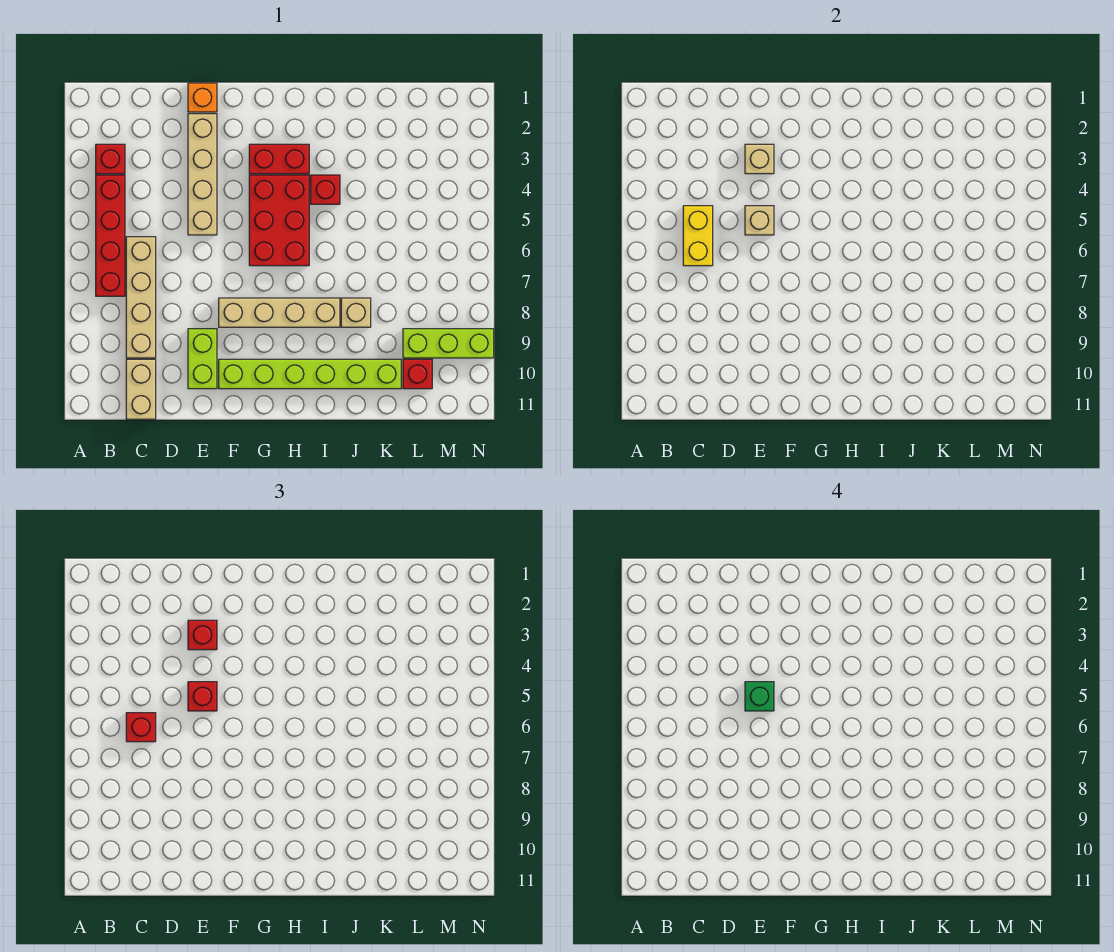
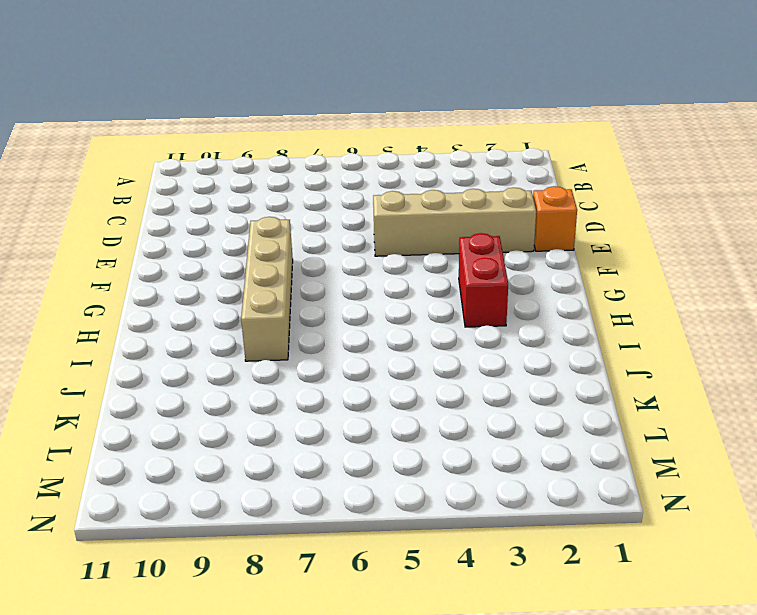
none -> red 1x1 brick [96,144,125,174]
none -> red 1x4 brick [96,175,125,296]
none -> tan 1x4 brick [126,237,156,358]

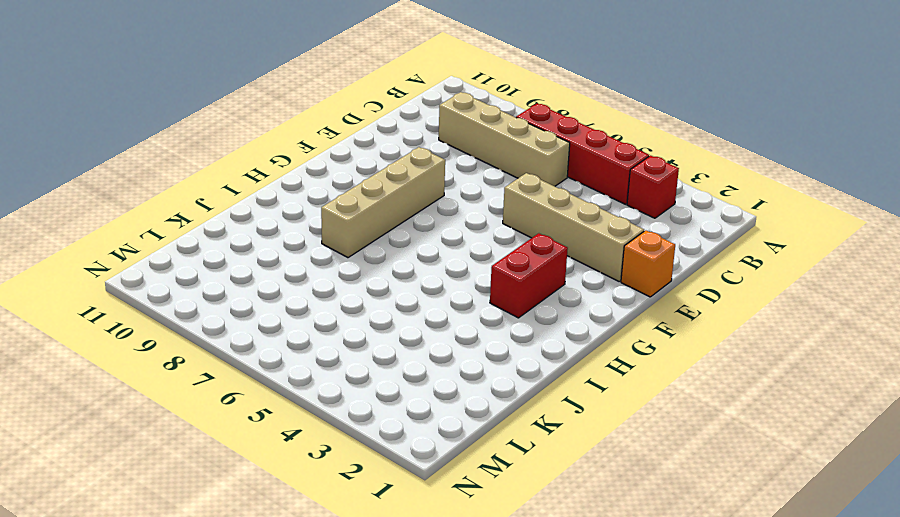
none -> tan 1x2 brick [126,359,156,419]
none -> lime 1x2 brick [188,329,217,389]
none -> lime 1x6 brick [219,359,401,389]

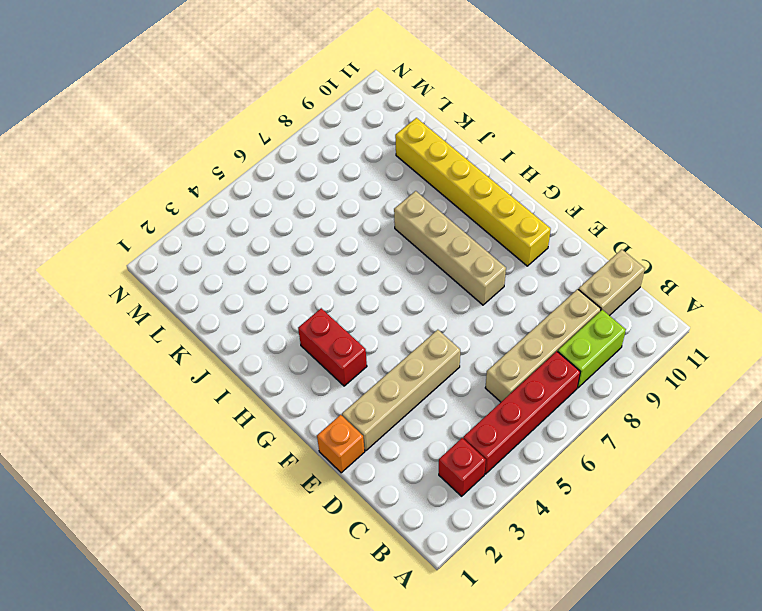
lime 1x2 brick [558,310,626,388] -> lime 1x2 brick moved to [188,329,217,389]
yellow 1x6 brick [395,118,551,266] -> lime 1x6 brick [219,359,401,389]
none -> red 2x3 brick [249,175,309,266]
none -> red 1x1 brick [311,175,340,204]
none -> tan 1x1 brick [341,298,371,327]

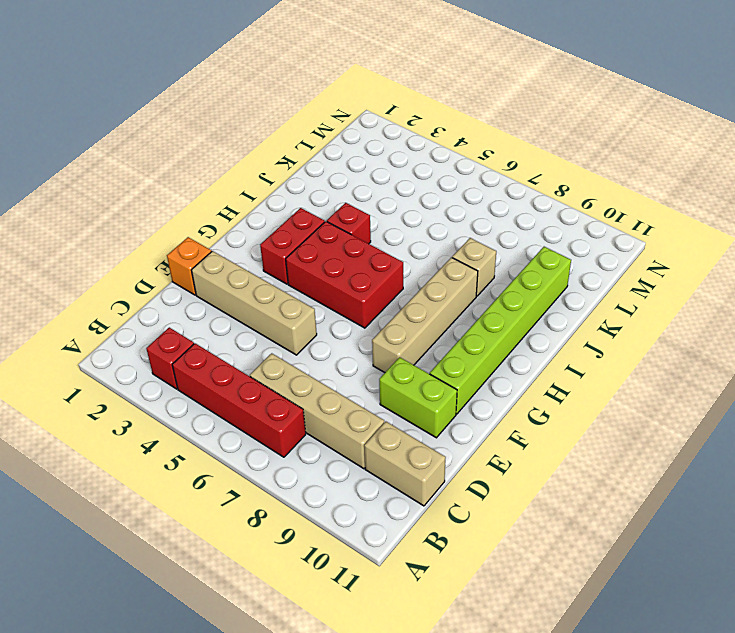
none -> lime 1x3 brick [403,329,494,358]
none -> red 1x1 brick [403,359,432,389]
none -> yellow 1x2 brick [683,206,713,266]

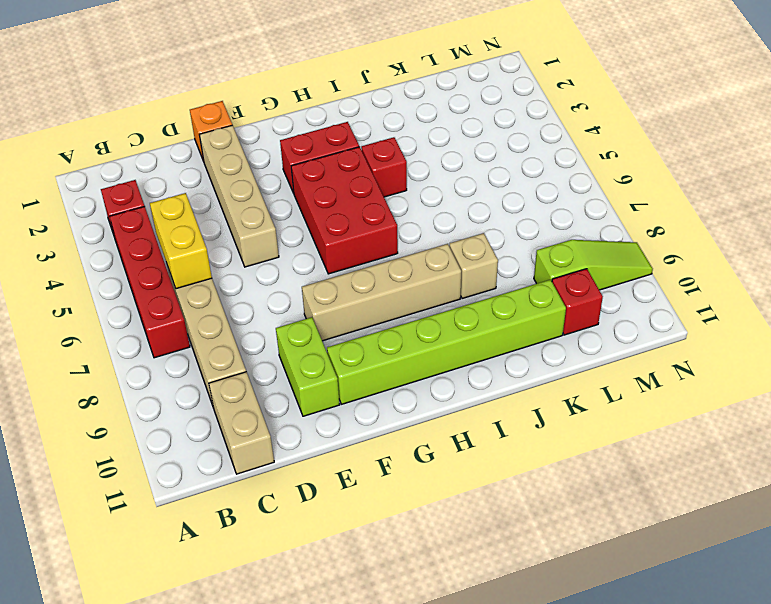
lime 1x3 slope [534,240,653,290] -> lime 1x3 brick [403,329,494,358]
none -> tan 1x1 brick [745,144,774,174]
none -> tan 1x1 brick [745,206,774,235]
none -> red 1x1 brick [126,713,156,742]

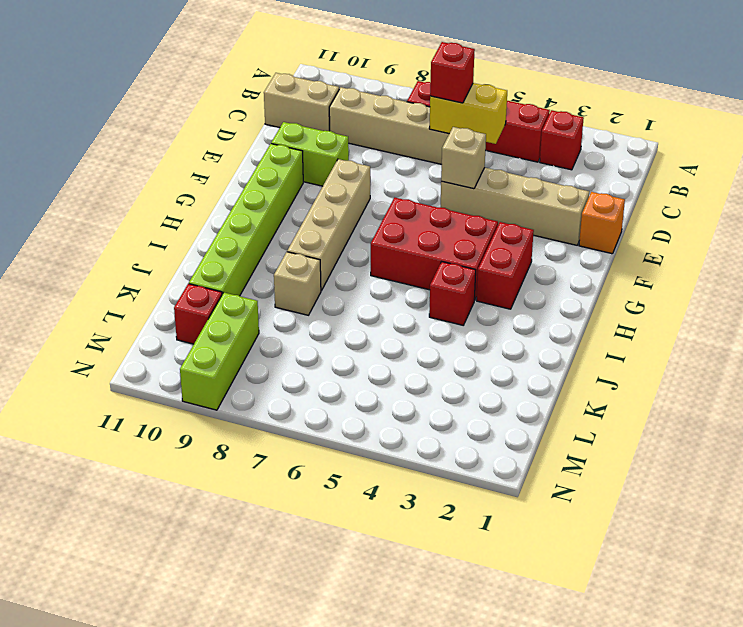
none -> tan 1x1 brick [745,144,774,174]
none -> red 1x1 brick [188,620,217,650]
none -> red 1x1 brick [188,682,217,711]

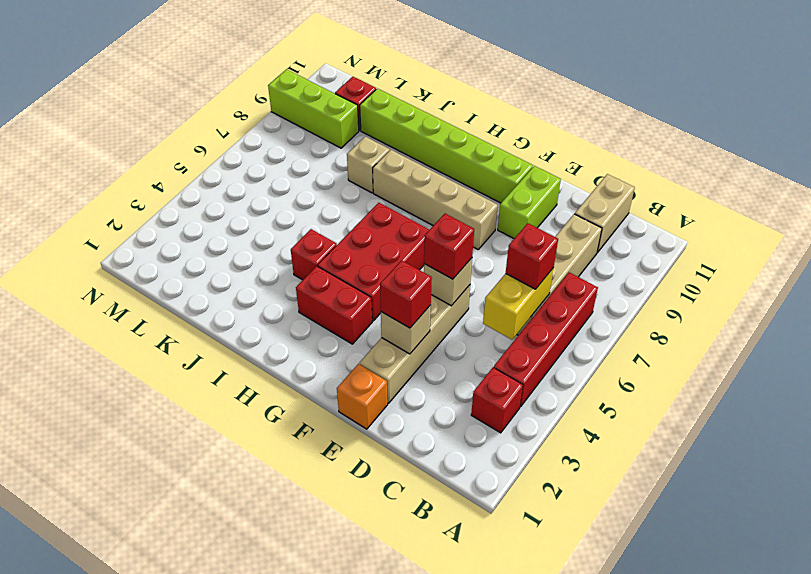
none -> green 1x1 brick [745,682,774,711]

